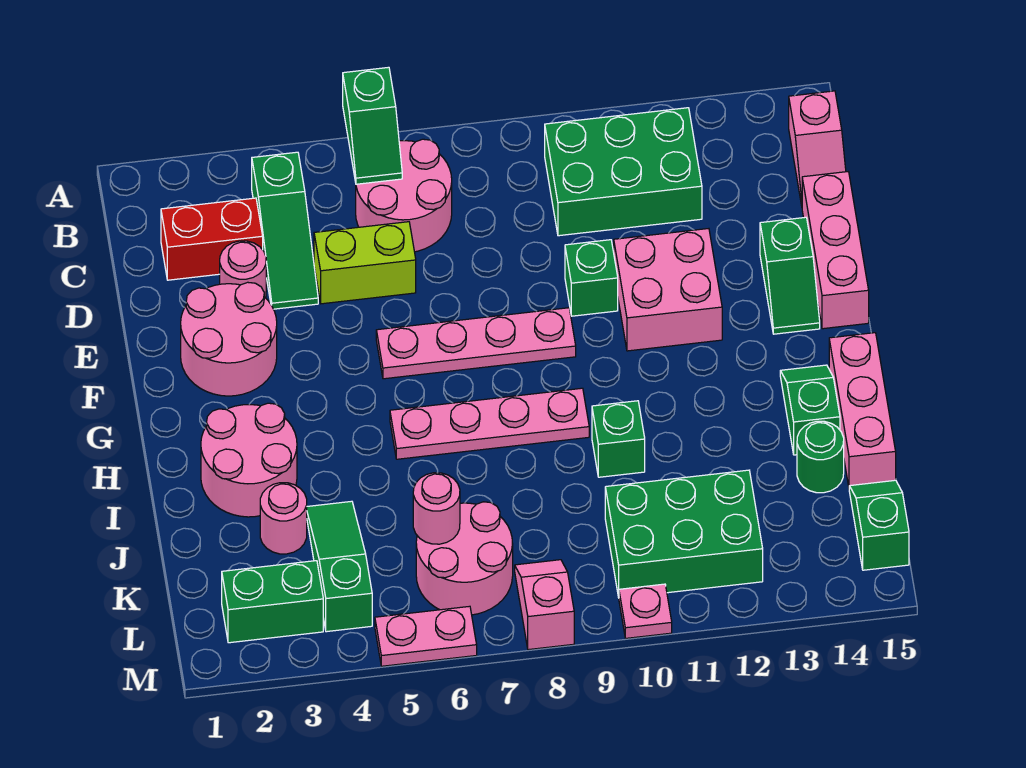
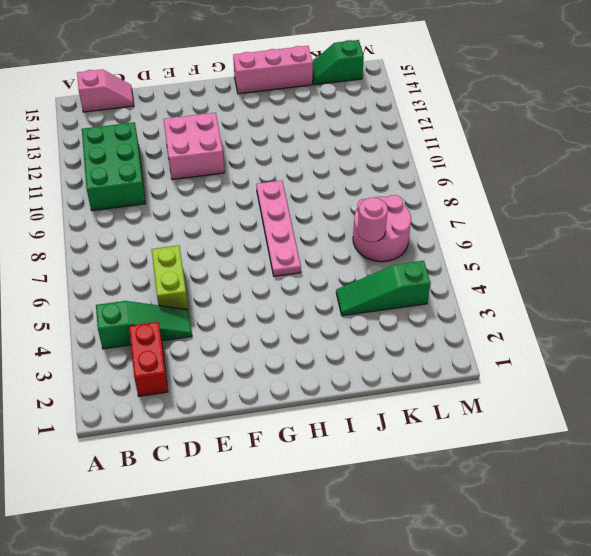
none -> pink 2x2 round brick [356,139,452,252]
none -> pink 1x1 round brick [220,241,266,298]
none -> pink 1x3 brick [802,172,869,329]
none -> pink 2x2 round brick [181,282,277,396]

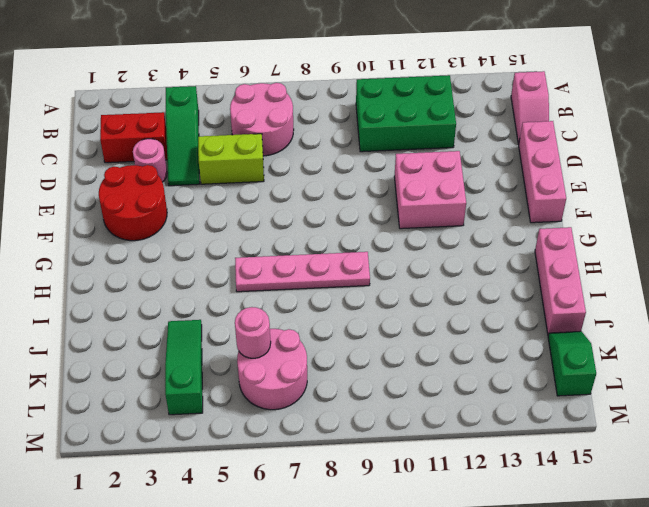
red 2x2 round brick [99,165,167,241] -> pink 2x2 round brick [181,282,277,396]
none -> green 1x1 brick [565,240,618,316]
none -> green 1x2 slope [760,217,820,334]
none -> pink 1x4 plate [376,308,576,379]
none -> pink 2x2 round brick [201,403,297,517]

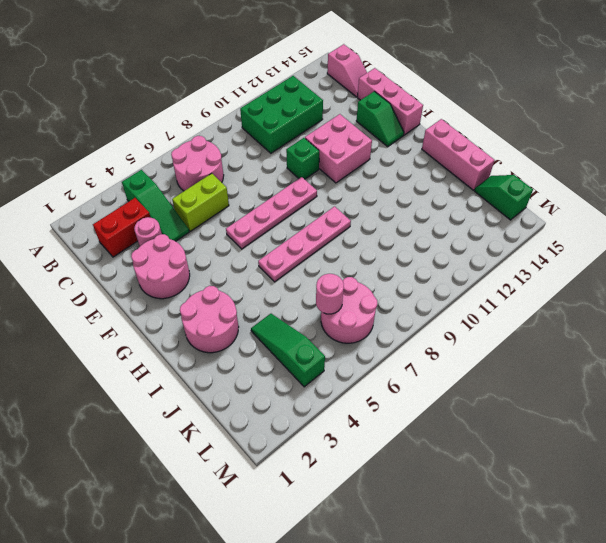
none -> green 1x2 slope [780,365,840,455]
none -> green 1x1 brick [592,401,645,477]
none -> pink 1x1 round brick [260,483,307,554]
none -> green 1x1 round brick [797,421,844,493]

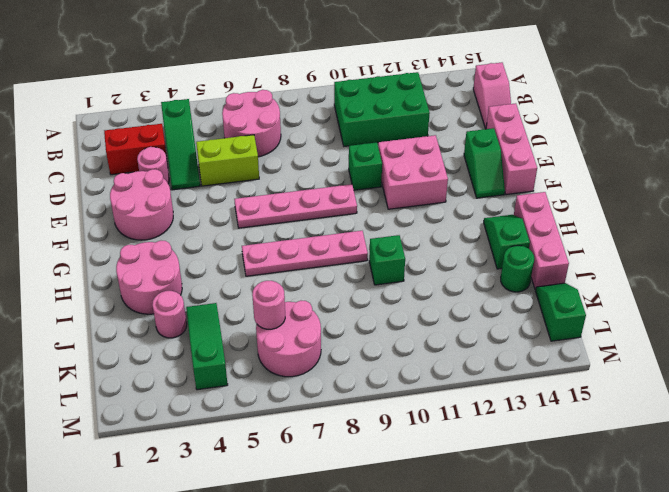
none -> green 2x3 brick [605,470,763,597]
none -> green 1x2 brick [222,561,323,643]
none -> pink 1x2 slope [515,560,574,650]
none -> pink 1x2 plate [375,606,477,666]

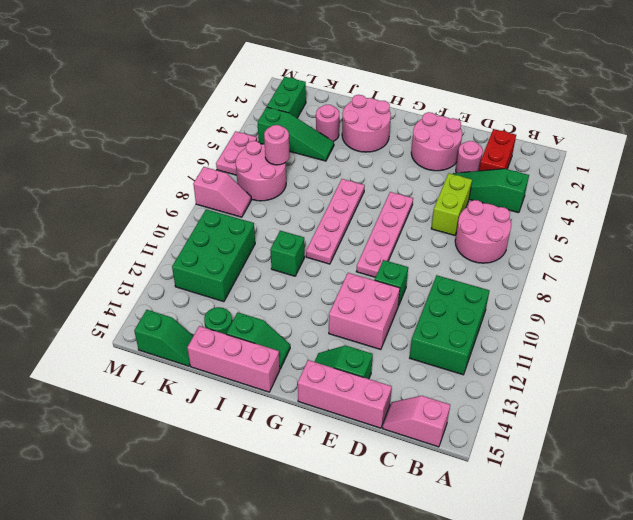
none -> pink 1x1 plate [619,584,672,638]
none -> green 1x2 slope [343,67,402,184]

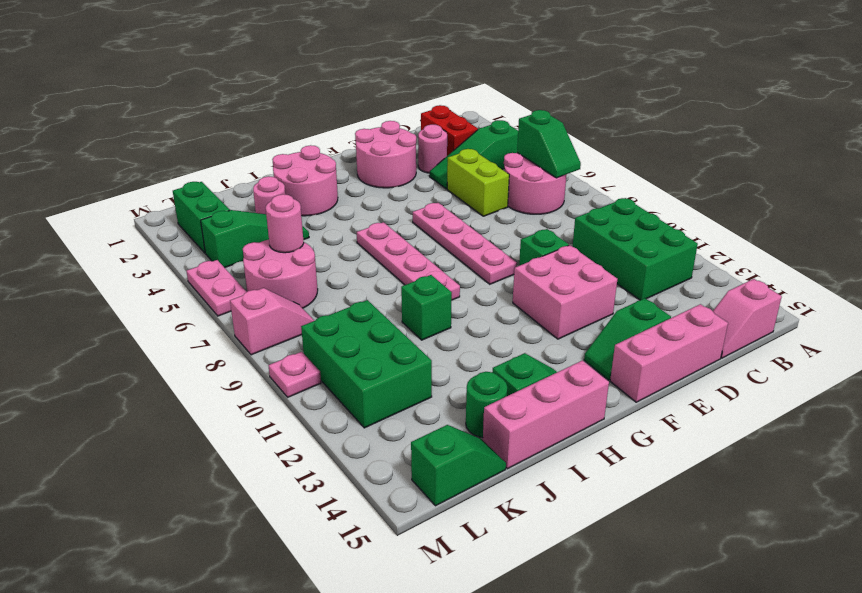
green 1x2 slope [517,110,581,178] -> green 1x2 slope turned to [343,67,402,184]

